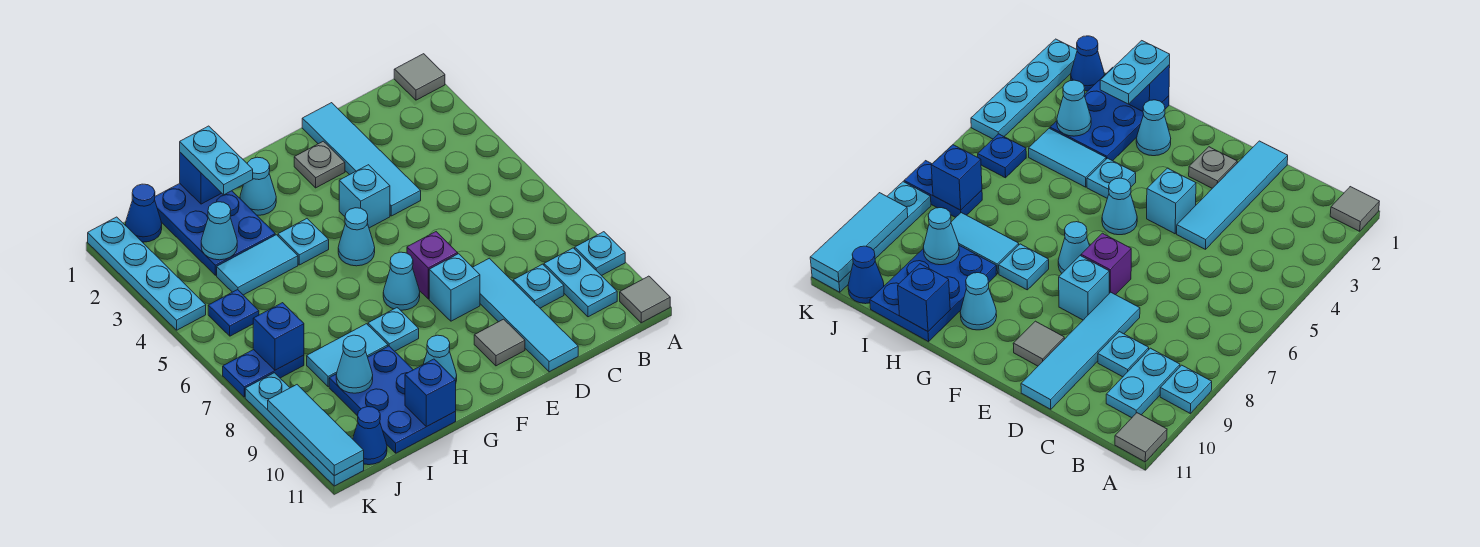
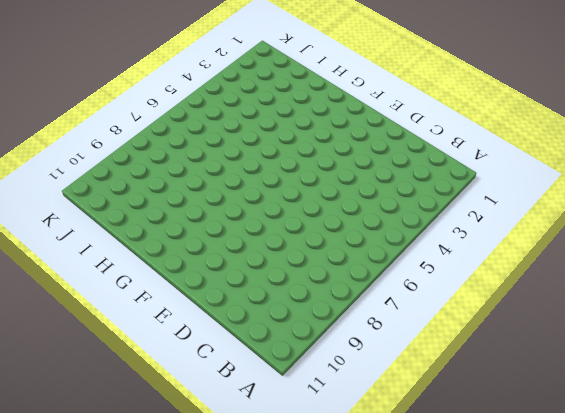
none -> grey 1x1 tile [394,54,445,100]
none -> cyan 1x1 plate [575,232,625,276]
none -> grey 1x1 tile [620,276,670,323]
none -> cyan 1x2 plate [544,248,617,317]

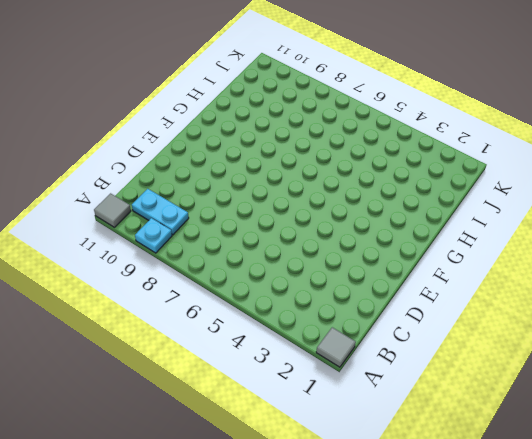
none -> cyan 1x1 plate [513,264,564,308]
none -> cyan 1x4 tile [302,103,421,216]
none -> cyan 1x4 tile [473,258,578,372]
none -> grey 1x1 plate [294,141,345,188]

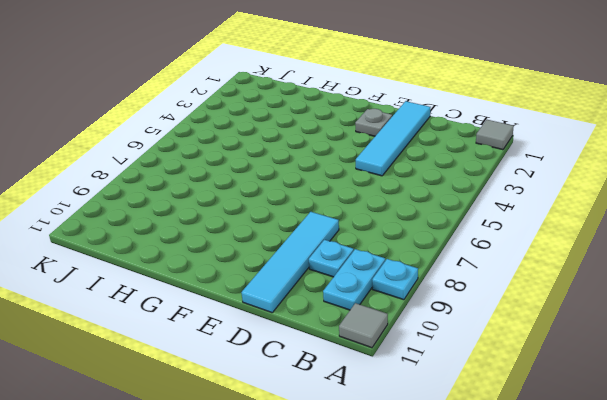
none -> cyan 1x1 brick [339,165,390,228]
none -> purple 1x1 brick [407,232,458,299]
none -> cyan 1x1 brick [429,254,480,321]
none -> grey 1x1 tile [474,319,525,366]

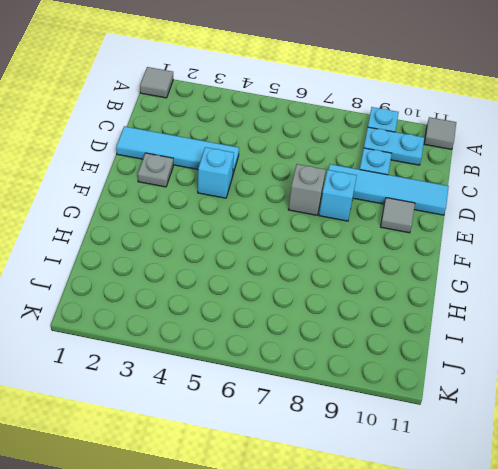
grey 1x1 brick [288,164,326,215] -> purple 1x1 brick [407,232,458,299]
none -> cyan 1x1 cone [338,208,375,266]
none -> cyan 1x1 cone [383,252,420,310]
none -> cyan 1x1 cone [240,157,276,215]
none -> cyan 1x1 plate [278,219,329,265]

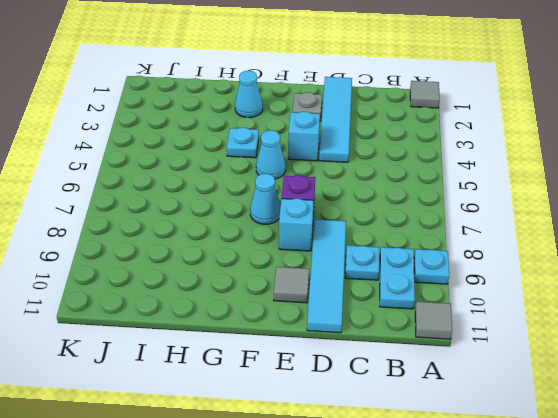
none -> cyan 1x1 plate [368,308,419,351]
none -> cyan 1x1 cone [424,335,457,381]
none -> blue 2x3 plate [155,183,275,275]
none -> cyan 1x2 tile [217,235,298,295]

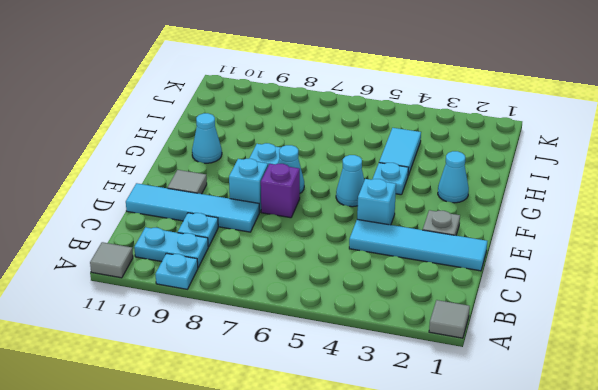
none -> blue 2x3 plate [155,183,275,275]
none -> cyan 1x2 tile [307,324,388,387]
none -> blue 2x3 plate [329,346,456,453]
none -> blue 1x1 cone [125,184,162,242]

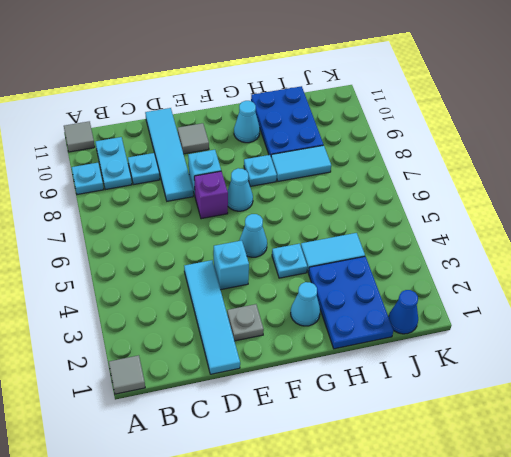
none -> blue 1x1 plate [208,290,259,336]
none -> blue 1x2 plate [223,350,304,397]
none -> blue 1x1 cone [353,407,387,465]
none -> cyan 1x4 plate [88,217,206,330]

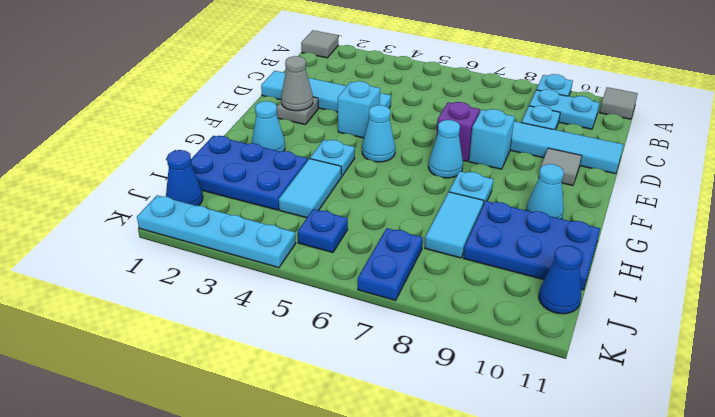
grey 1x1 cone [281,56,313,111] -> none
none -> cyan 1x4 plate [245,373,364,486]
none -> blue 1x1 brick [180,153,221,204]
none -> blue 1x1 brick [405,359,456,427]
none -> cyan 1x1 cone [201,202,237,260]

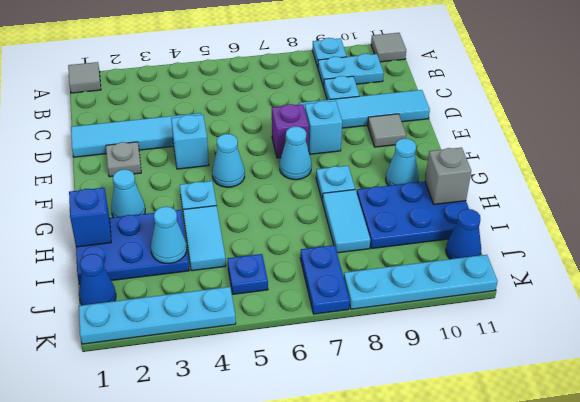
grey 1x1 brick [425,148,471,204] -> blue 1x1 brick [405,359,456,427]
none -> cyan 1x1 cone [336,335,373,393]
none -> blue 1x1 brick [253,303,304,370]
none -> cyan 1x3 tile [268,385,364,476]
none -> cyan 1x2 plate [180,126,253,195]

